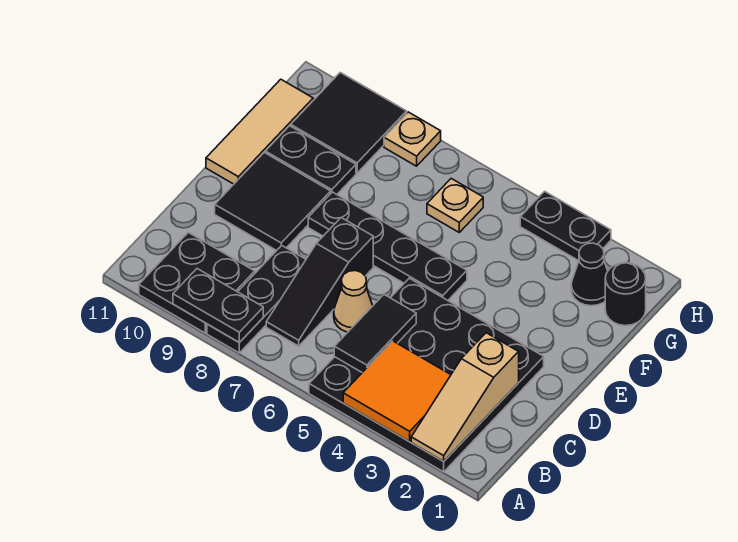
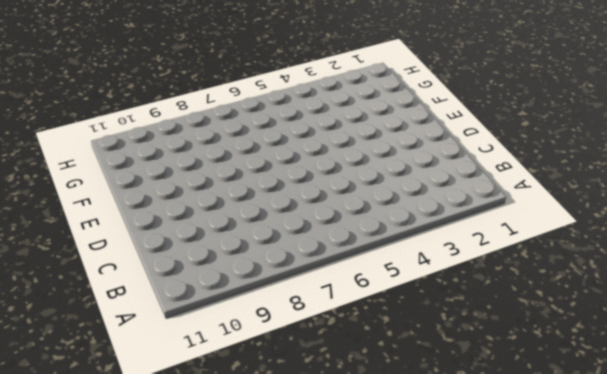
none -> black 4x4 plate [309,278,544,472]
none -> black 1x3 plate [207,246,306,353]
none -> black 2x2 plate [139,233,255,333]

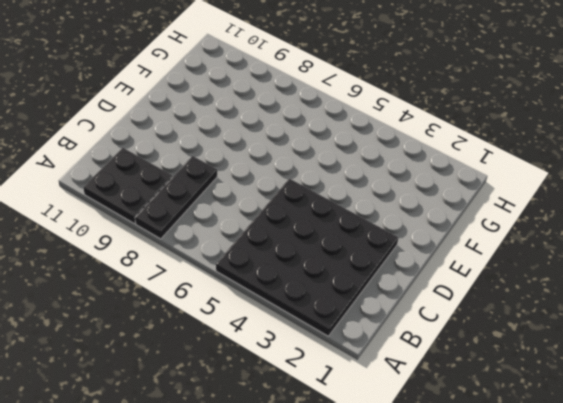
none -> black 1x3 slope [266,218,373,346]
none -> tan 1x1 cone [334,271,373,332]
none -> black 2x2 tile [215,153,331,251]

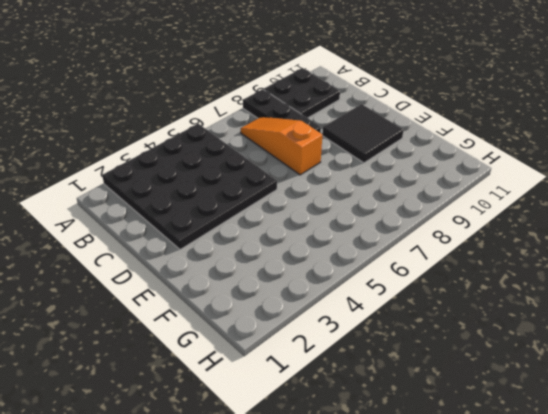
orange 1x3 slope [241,117,322,175] -> black 1x3 slope [266,218,373,346]
none -> tan 1x1 cone [334,271,373,332]
none -> black 1x4 plate [308,192,467,300]
none -> tan 1x3 tile [206,79,313,184]

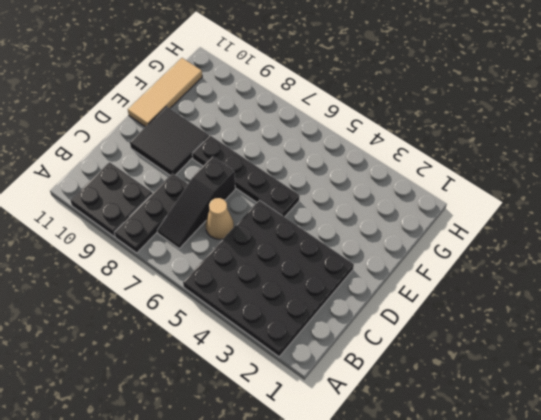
none -> black 1x2 plate [265,126,356,194]
none -> black 1x1 round brick [605,263,646,326]
none -> black 1x1 cone [571,243,608,306]

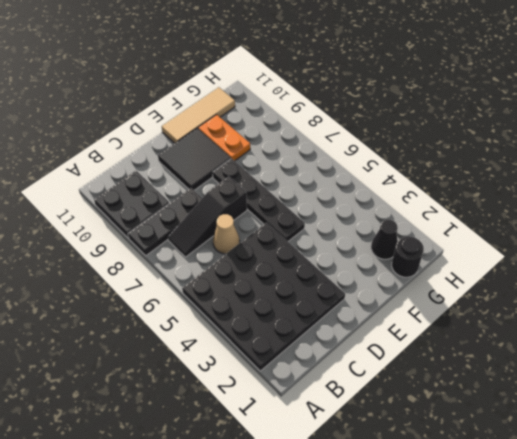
orange 1x2 plate [198,115,250,161] -> black 1x2 plate [265,126,356,194]
none -> tan 1x1 plate [427,179,483,232]
none -> black 2x2 tile [291,73,407,173]
none -> black 1x2 plate [520,191,611,261]

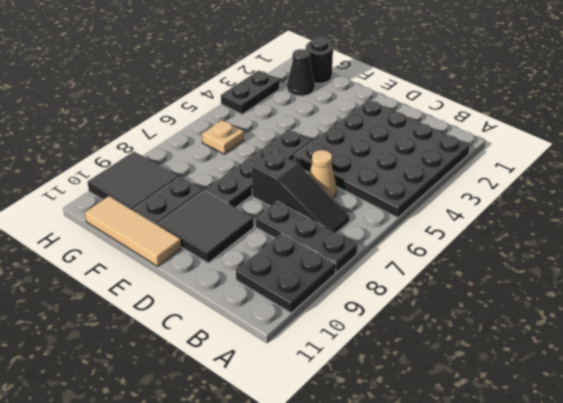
none -> tan 1x1 plate [384,112,441,166]
none -> tan 1x3 slope [411,333,519,461]
none -> orange 2x2 tile [343,341,451,442]

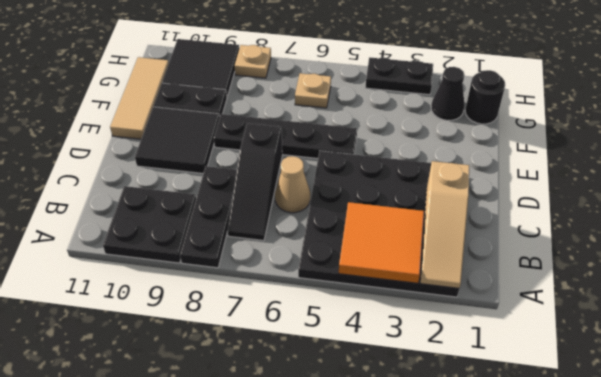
none -> black 1x2 plate [173,269,263,343]
none -> black 1x2 tile [334,294,416,373]

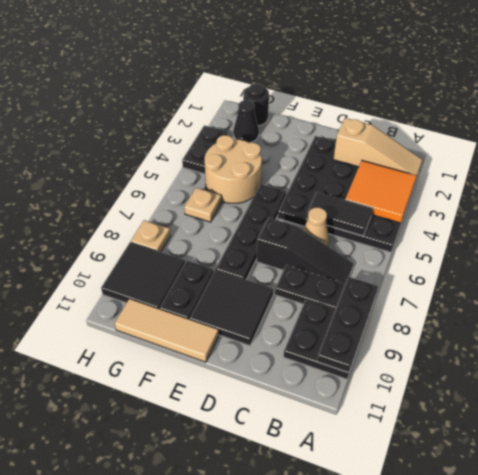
black 1x3 plate [317,277,378,373] -> black 1x2 plate [173,269,263,343]
tan 2x2 round brick [205,135,262,203] -> none

